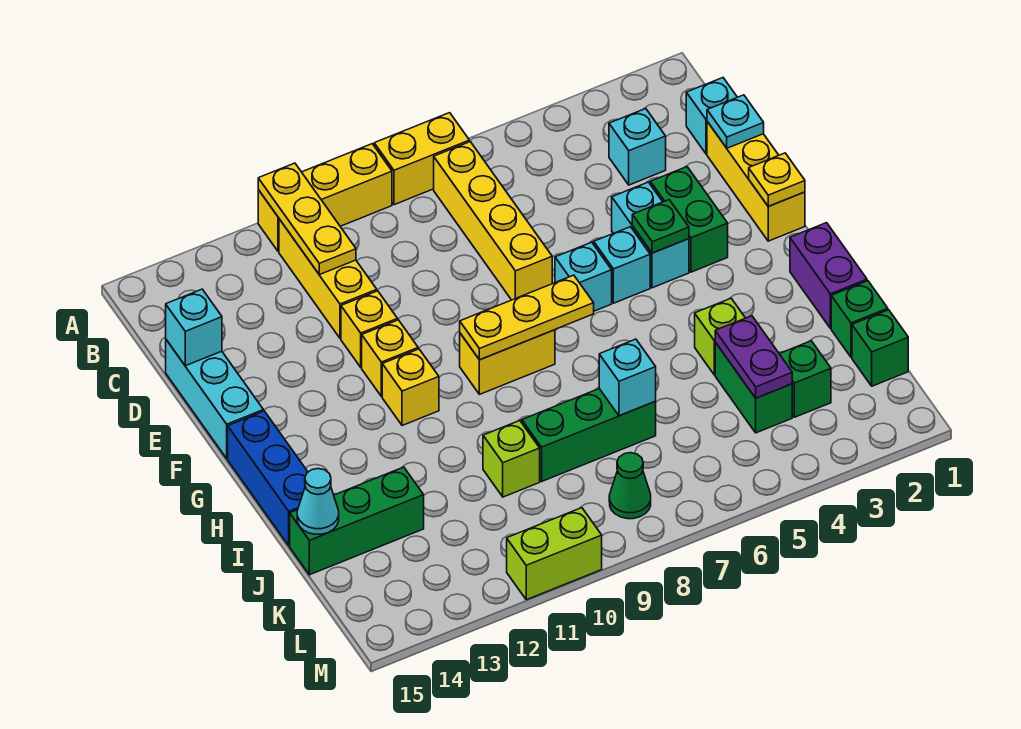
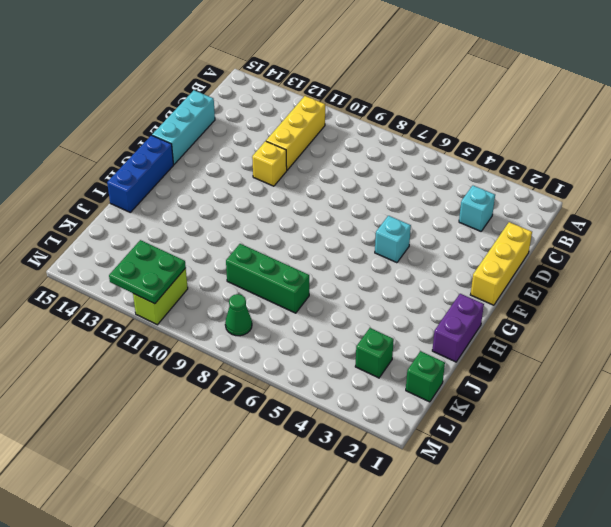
lime 1x2 brick [133,268,188,325] -> lime 1x2 brick turned to [507,508,602,600]
green 2x2 plate [109,240,186,304] -> none
none -> yellow 1x2 brick [374,113,469,205]
none -> yellow 1x3 brick [258,144,392,251]
none -> yellow 1x4 brick [434,142,552,300]
none -> cyan 1x1 brick [686,78,737,154]

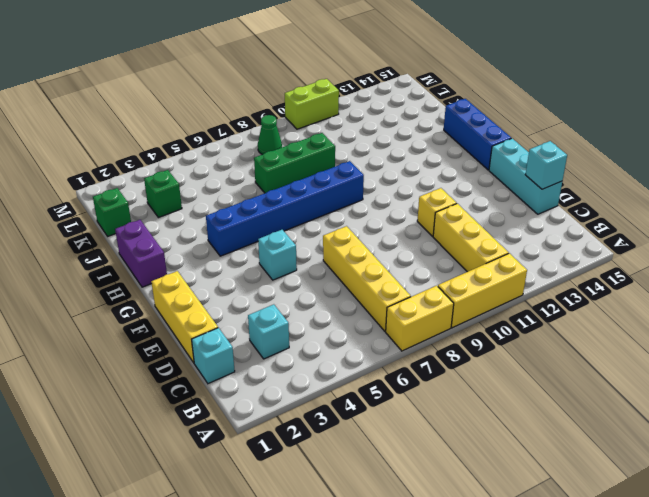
blue 1x6 brick [206,161,364,256] -> none
none -> green 1x2 brick [650,167,728,272]
none -> cyan 1x2 brick [612,182,689,288]
none -> cyan 1x1 brick [555,242,612,311]
none -> yellow 1x1 brick [362,320,418,396]

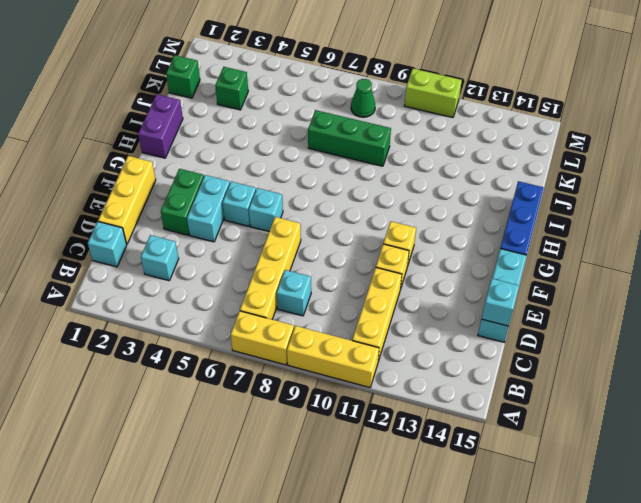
cyan 1x1 brick [277,270,311,316] -> cyan 1x1 brick moved to [599,339,656,416]
none -> yellow 1x2 brick [460,330,555,394]
none -> yellow 1x1 brick [382,349,439,426]
none -> lime 1x1 brick [695,298,745,375]
none -> green 1x1 brick [831,281,888,357]

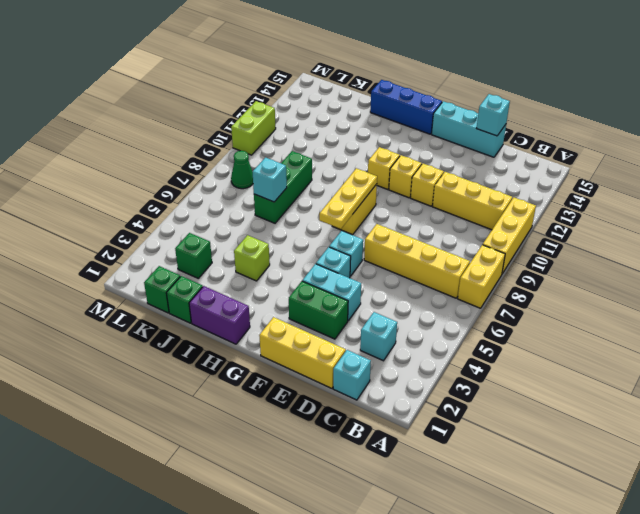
none -> green 1x2 brick [715,342,792,433]
none -> lime 1x1 brick [483,421,540,497]
none -> green 1x3 brick [290,467,424,575]
none -> yellow 1x3 plate [258,163,356,275]

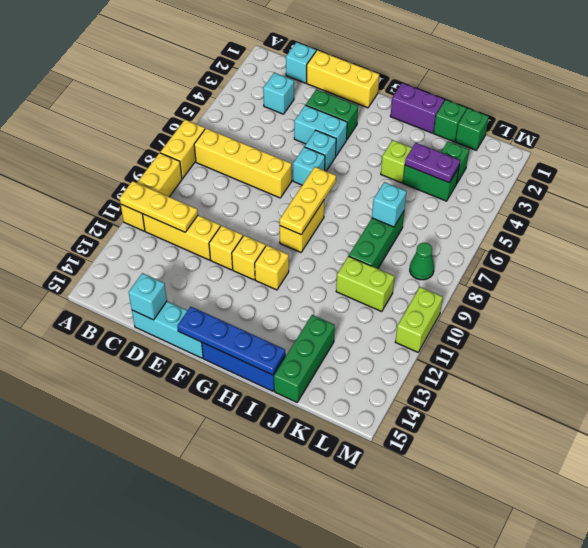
blue 1x4 plate [177,307,285,375] -> none
lime 1x2 brick [336,256,394,312] -> lime 1x1 brick [483,421,540,497]
none -> cyan 1x1 plate [707,95,764,148]
none -> yellow 1x1 plate [749,153,805,206]
none -> green 1x1 plate [632,200,689,253]
none -> cyan 1x1 cone [297,469,339,534]

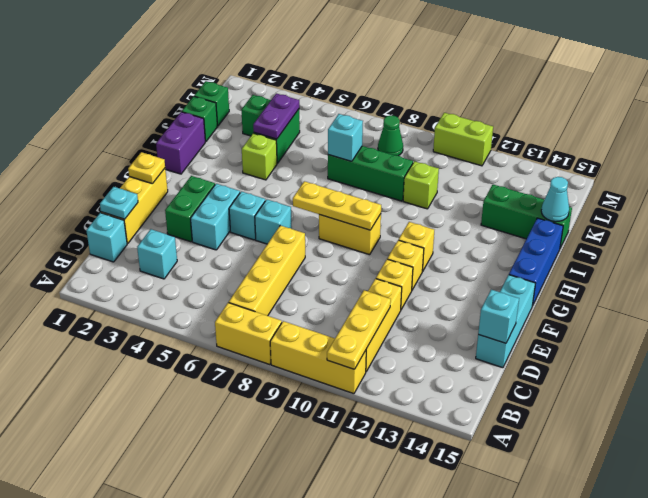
none -> green 1x1 plate [632,200,689,253]

